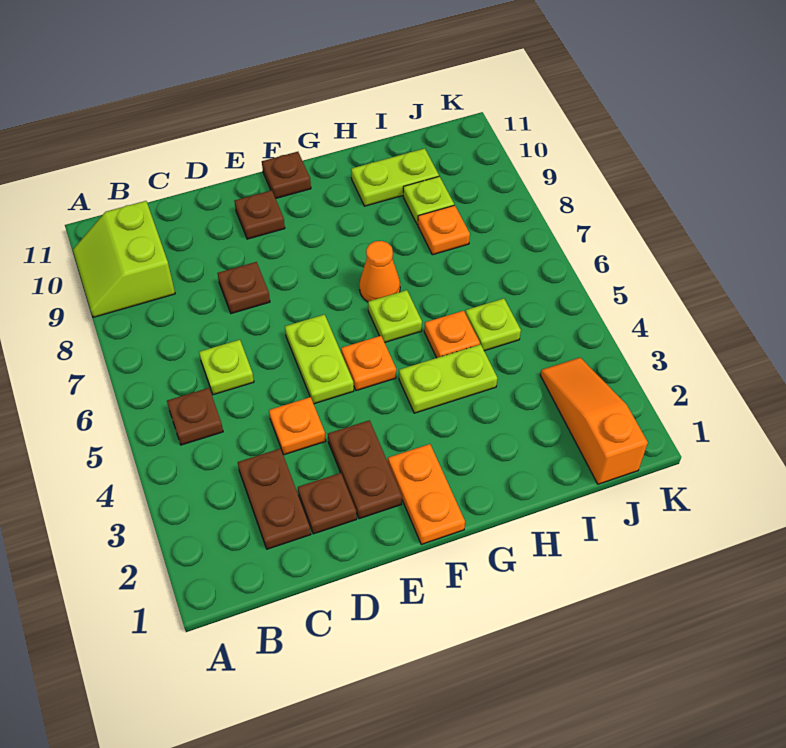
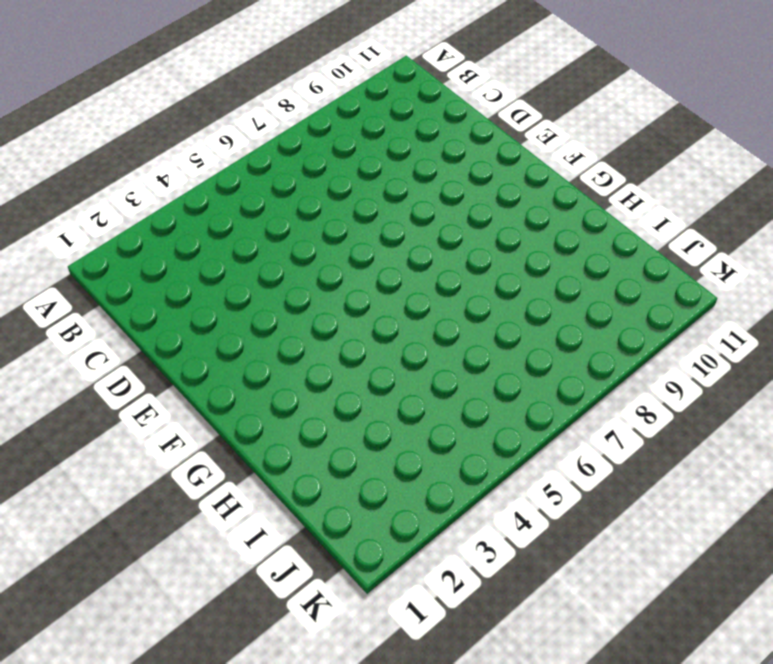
none -> lime 2x2 slope [73,201,175,317]
none -> brown 1x1 plate [167,388,223,445]
none -> brown 1x2 plate [238,448,311,549]

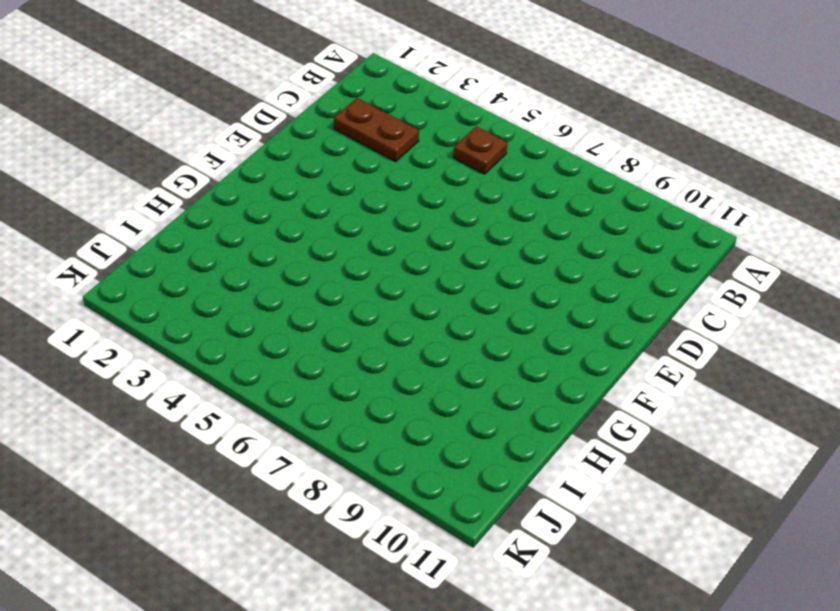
none -> lime 2x2 slope [73,201,175,317]
none -> lime 1x1 plate [199,340,254,395]
none -> brown 1x1 plate [298,473,357,534]

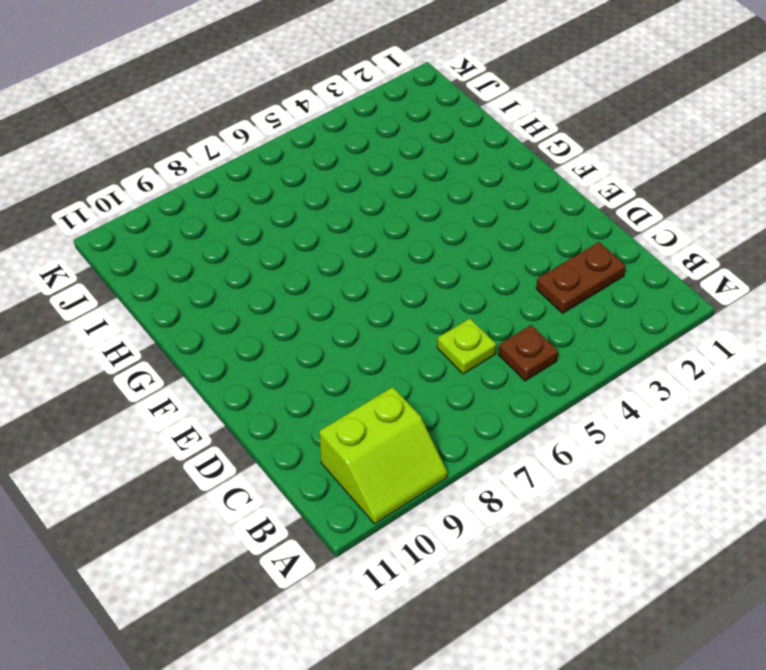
none -> brown 1x1 plate [298,473,357,534]
none -> orange 1x1 plate [269,397,326,455]
none -> brown 1x1 plate [217,262,270,314]

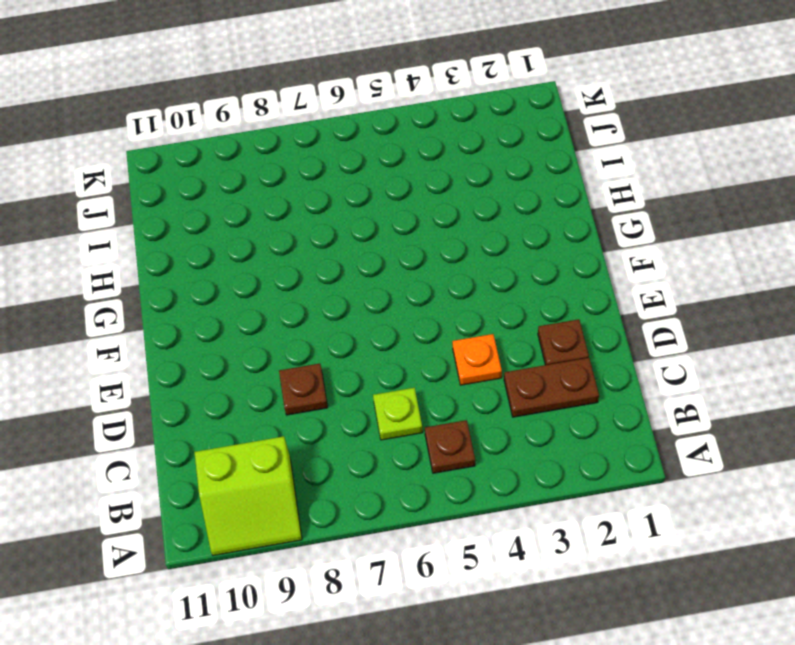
none -> brown 1x2 plate [328,420,402,519]
none -> lime 1x2 plate [285,315,354,404]
none -> brown 1x1 plate [234,190,285,239]

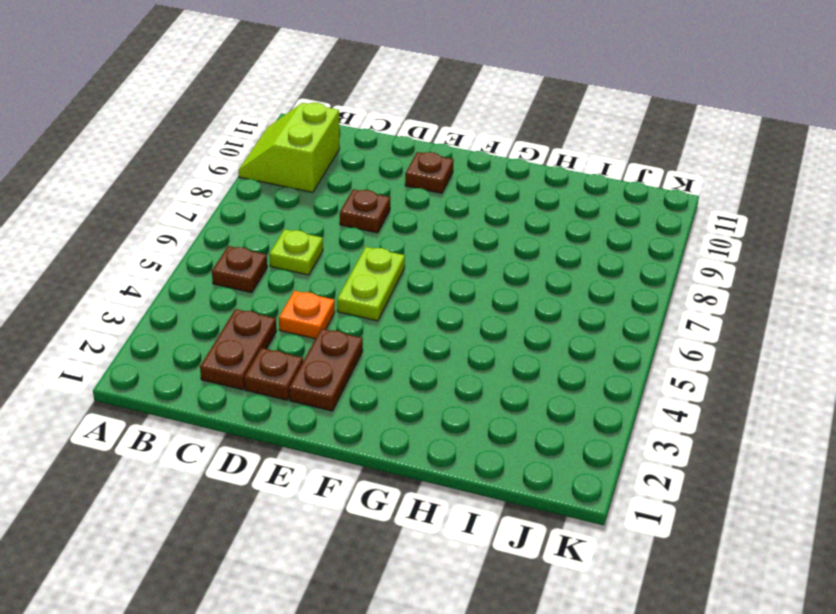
none -> orange 1x2 plate [388,444,465,544]
none -> orange 1x1 plate [341,336,396,391]
none -> brown 1x1 plate [262,152,311,199]

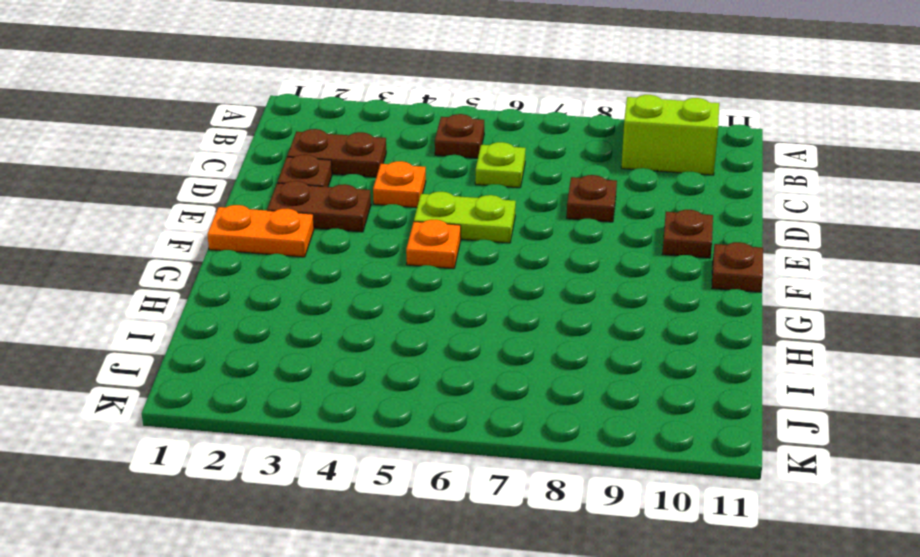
none -> lime 1x2 plate [399,344,497,413]
none -> lime 1x1 plate [368,290,422,343]
none -> orange 1x1 cone [359,241,400,302]

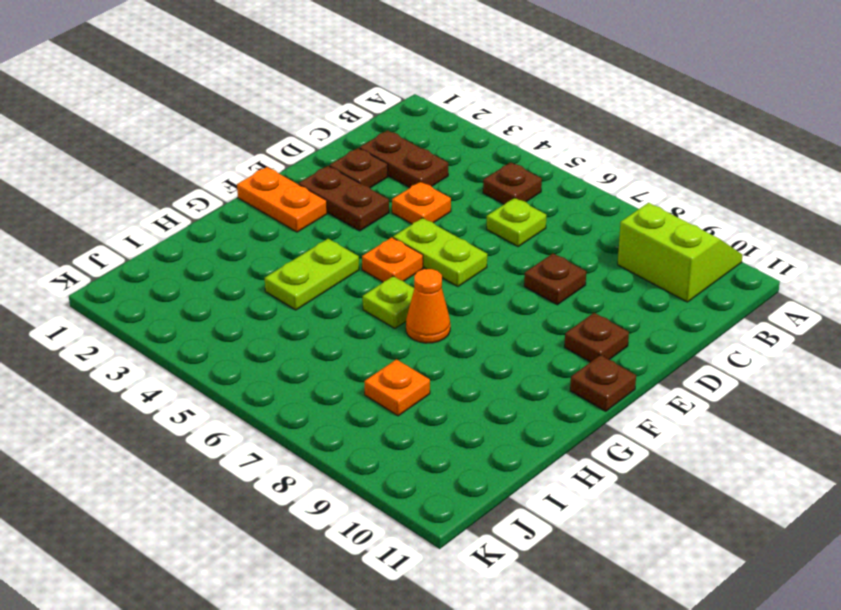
none -> orange 1x1 plate [424,311,480,358]
none -> lime 1x2 plate [351,148,439,206]
none -> lime 1x1 plate [465,298,521,351]

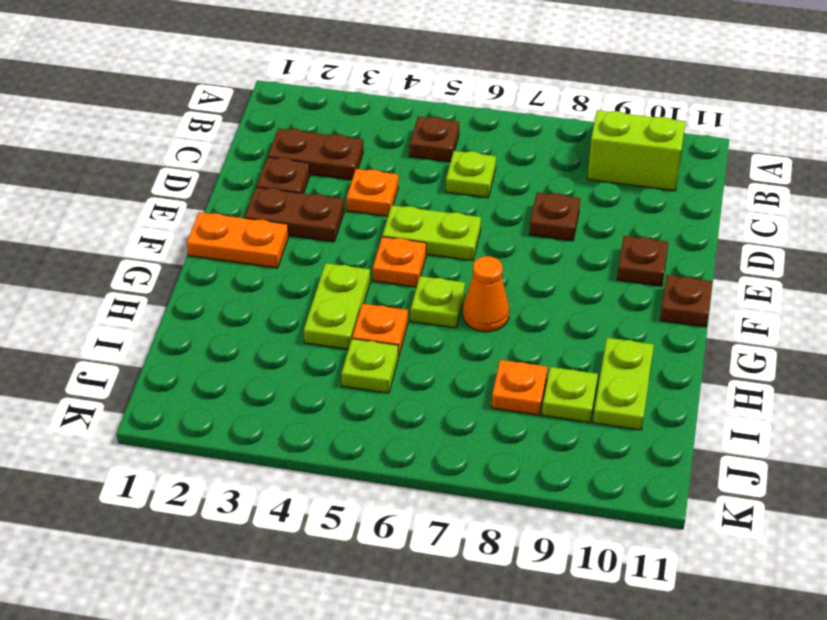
none -> orange 1x3 slope [540,358,648,484]

